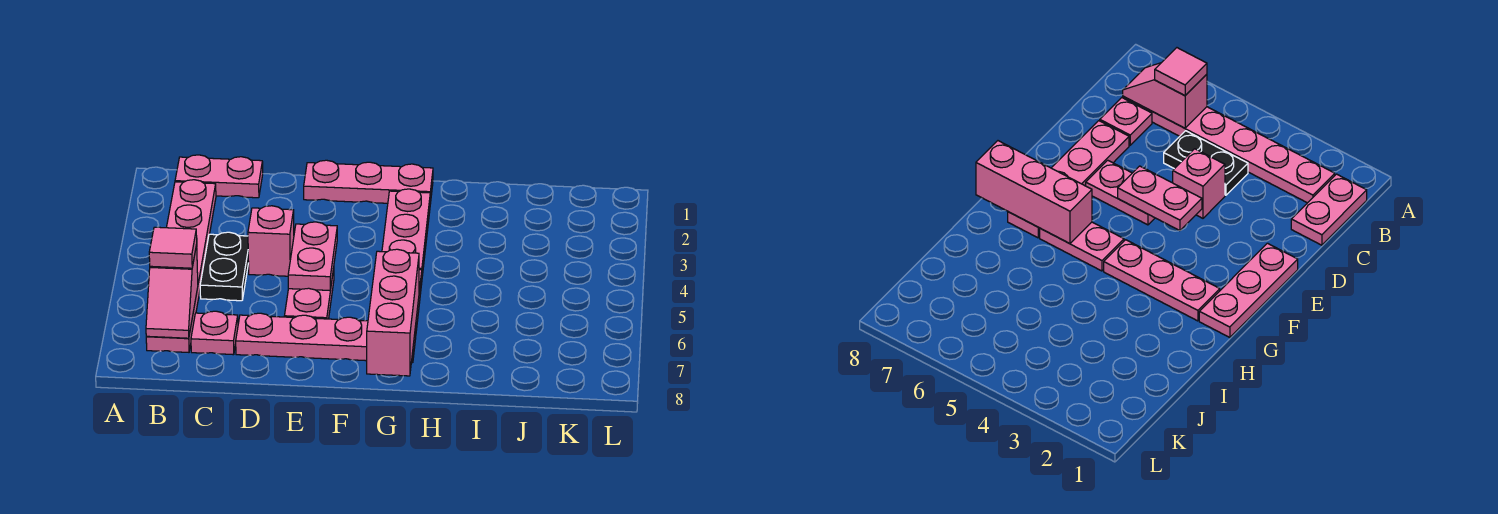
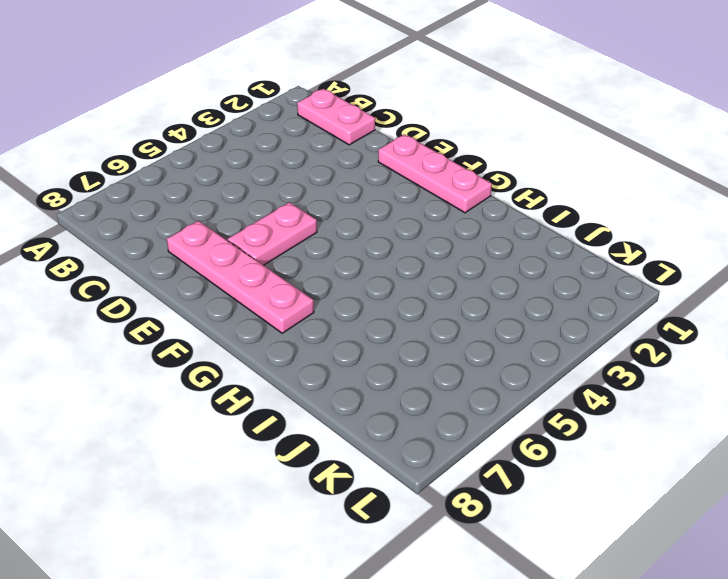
none -> pink 1x6 plate [146,180,216,352]
none -> black 1x2 plate [200,232,249,301]
none -> pink 1x1 plate [191,311,238,355]

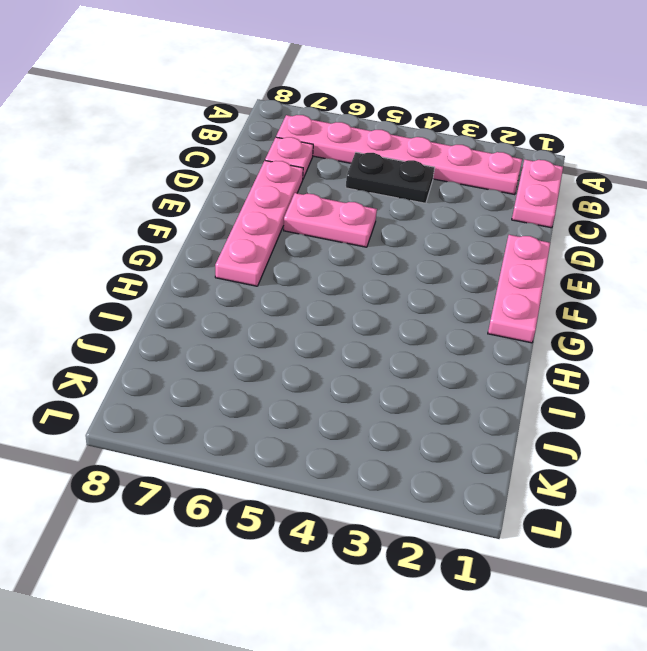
none -> pink 1x1 brick [248,206,294,276]
none -> pink 1x3 plate [382,189,430,276]
none -> pink 1x2 plate [1040,222,1124,271]

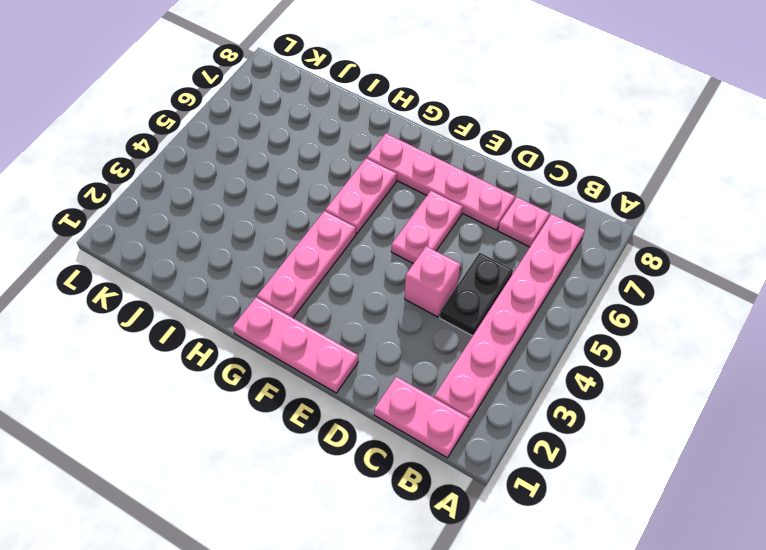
none -> pink 1x2 slope [146,245,198,338]
none -> pink 1x2 plate [288,222,337,290]
none -> pink 1x3 brick [367,249,419,376]

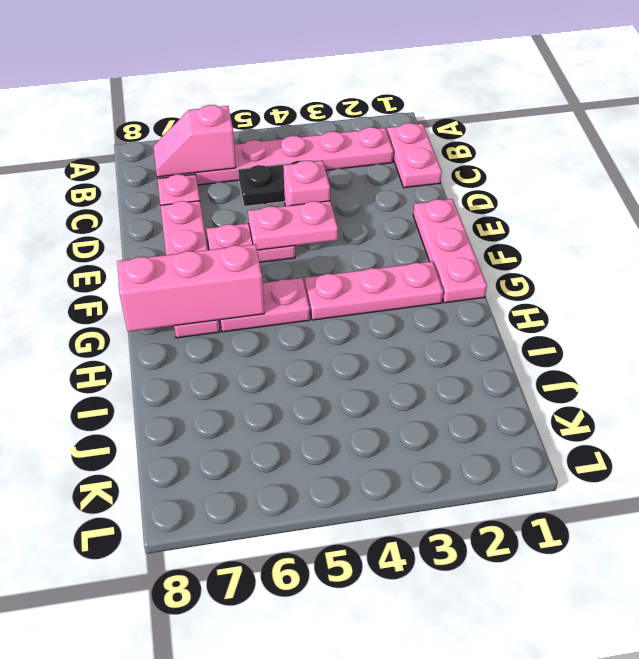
none -> pink 1x1 tile [149,227,197,268]

